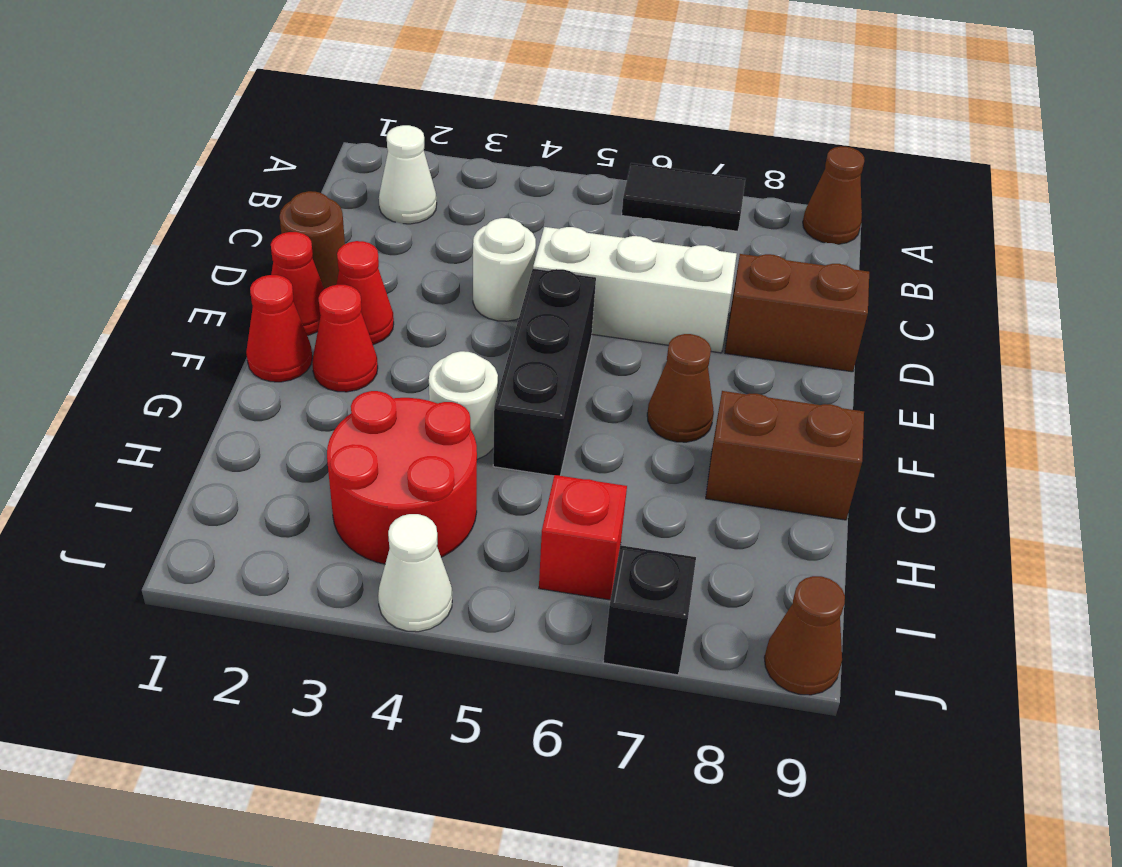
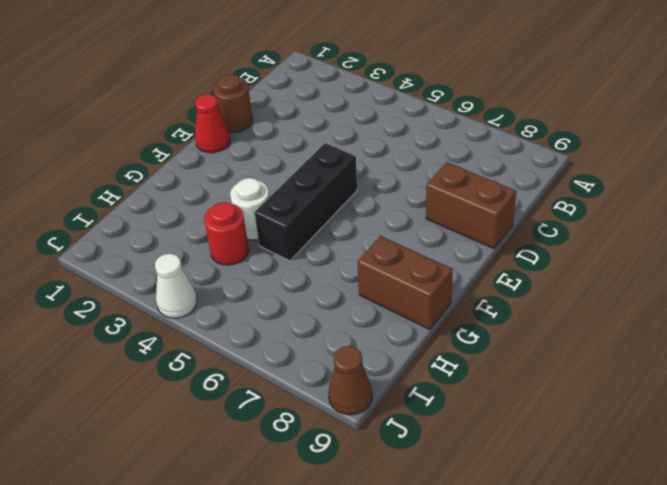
red 1x1 round brick [204,202,249,265] -> red 2x2 round brick [327,391,477,564]
none -> black 1x2 tile [622,163,745,231]
none -> brown 1x1 cone [803,146,864,244]
none -> white 1x1 cone [379,125,437,224]

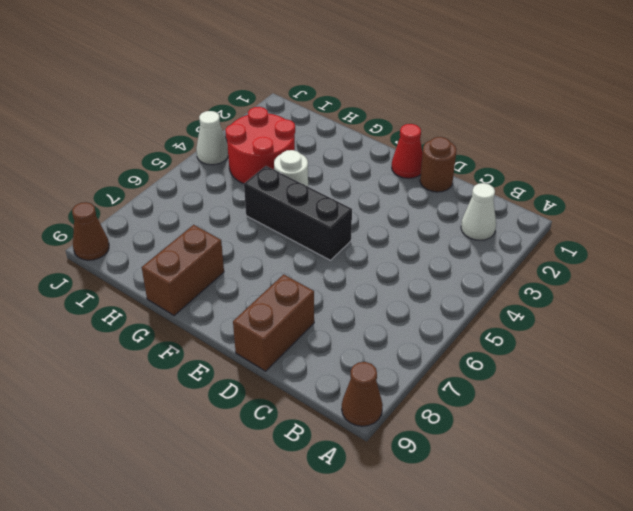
none -> black 1x2 tile [622,163,745,231]
none -> white 1x1 round brick [473,218,536,321]
none -> white 1x3 brick [533,227,737,353]

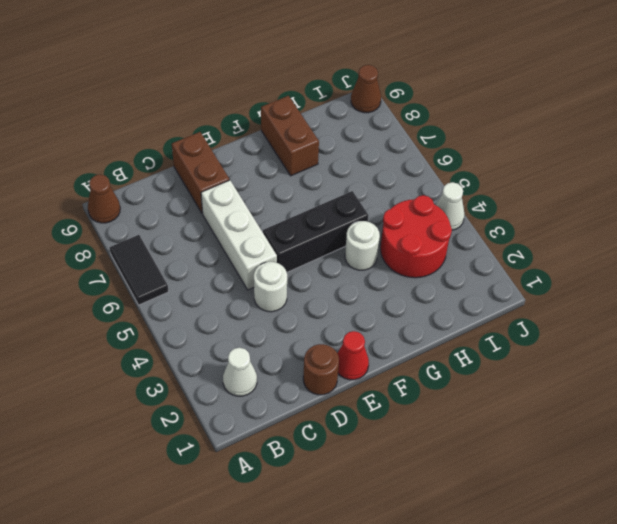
none -> red 1x1 cone [336,241,394,345]
none -> red 1x1 cone [246,275,312,382]
none -> red 1x1 cone [312,285,378,392]

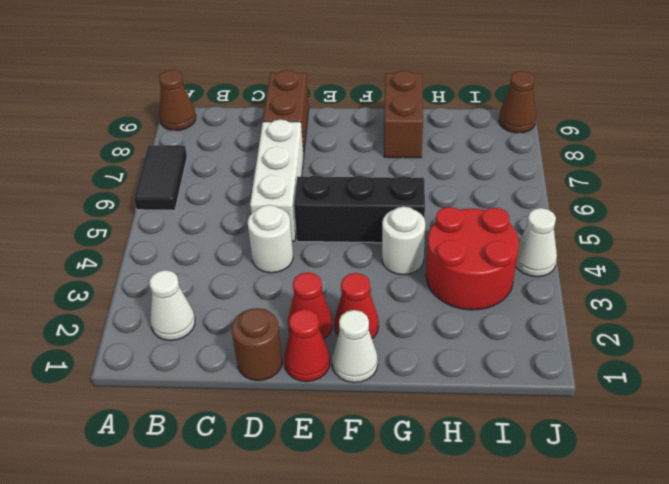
white 1x1 cone [332,310,378,383] -> red 1x1 cone [246,275,312,382]
none -> brown 1x1 cone [647,334,714,442]
none -> red 1x1 brick [539,475,627,600]
none -> black 1x1 brick [603,545,696,675]

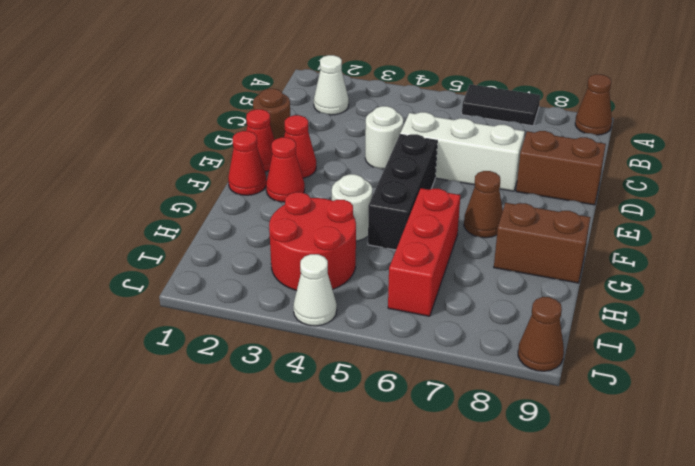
red 1x3 brick [388,188,460,316] -> red 1x1 brick [539,475,627,600]
none -> black 1x1 brick [603,545,696,675]

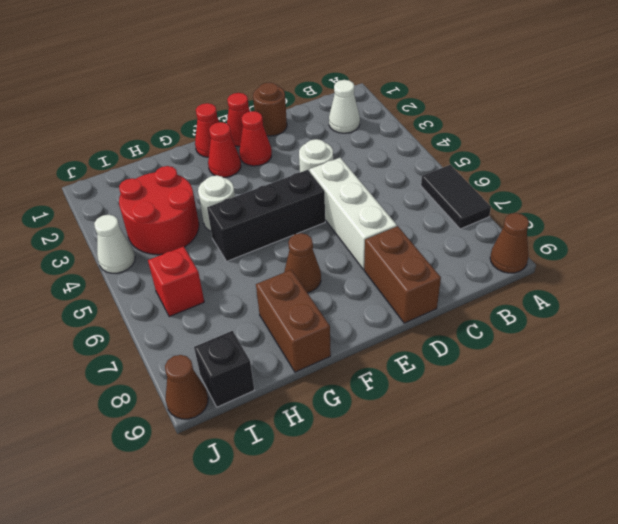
black 1x1 brick [194,331,254,407] -> black 1x1 brick moved to [603,545,696,675]

